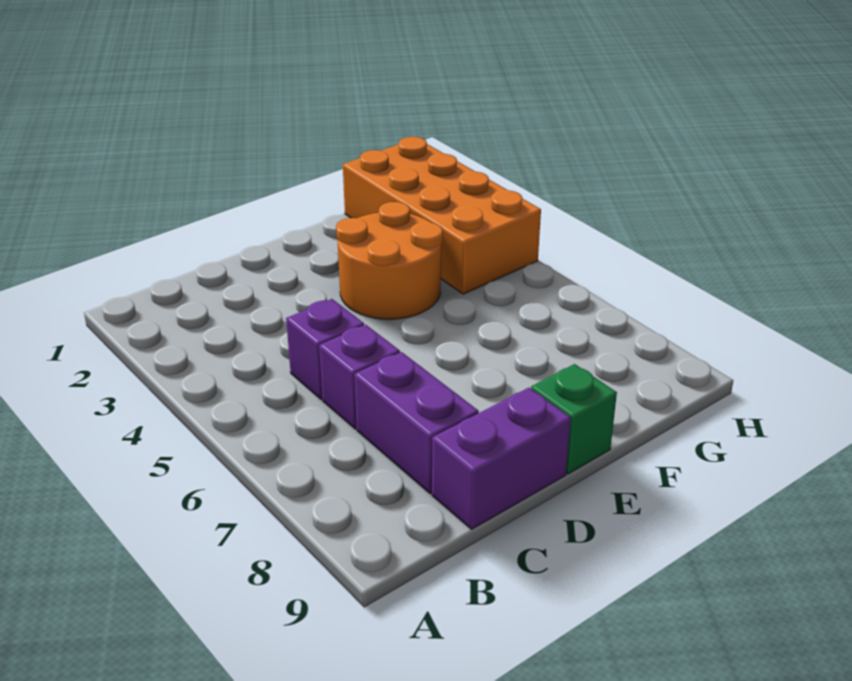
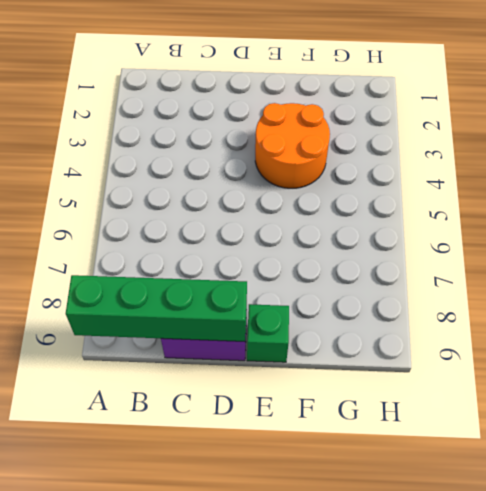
green 1x4 brick [66,275,247,342] -> none
none -> purple 1x1 brick [286,299,364,400]
none -> purple 1x1 brick [319,325,400,429]

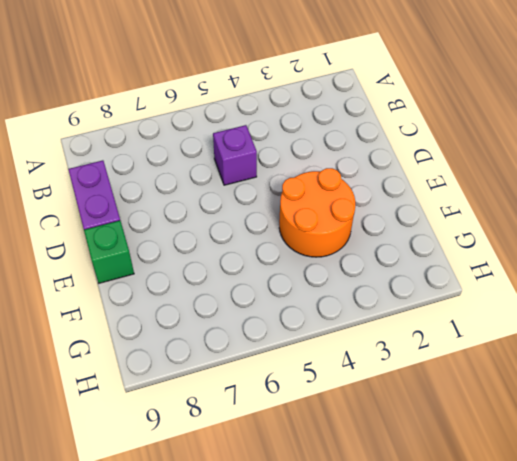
none -> purple 1x1 brick [319,325,400,429]
none -> purple 1x2 brick [354,352,479,494]

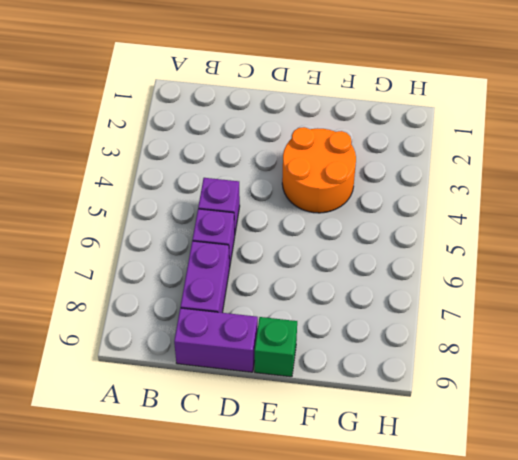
none -> orange 2x4 brick [343,137,541,294]

